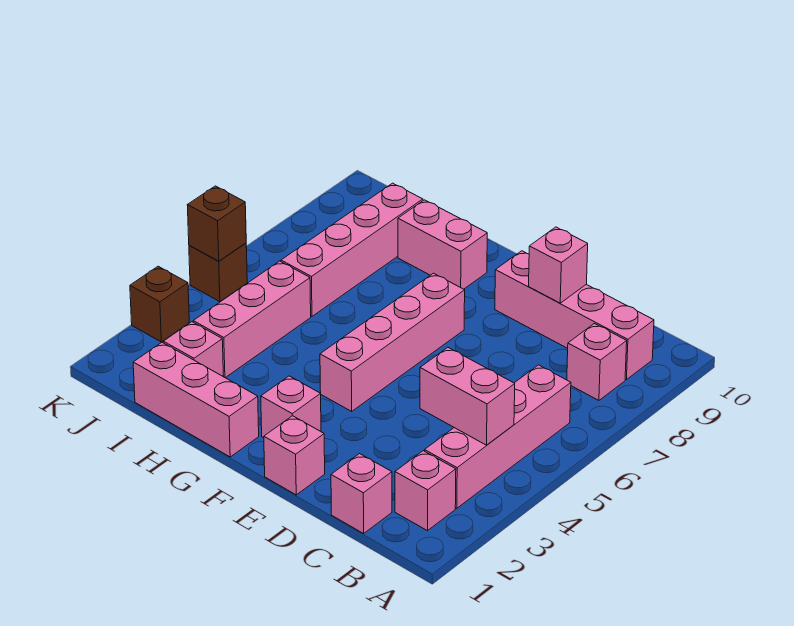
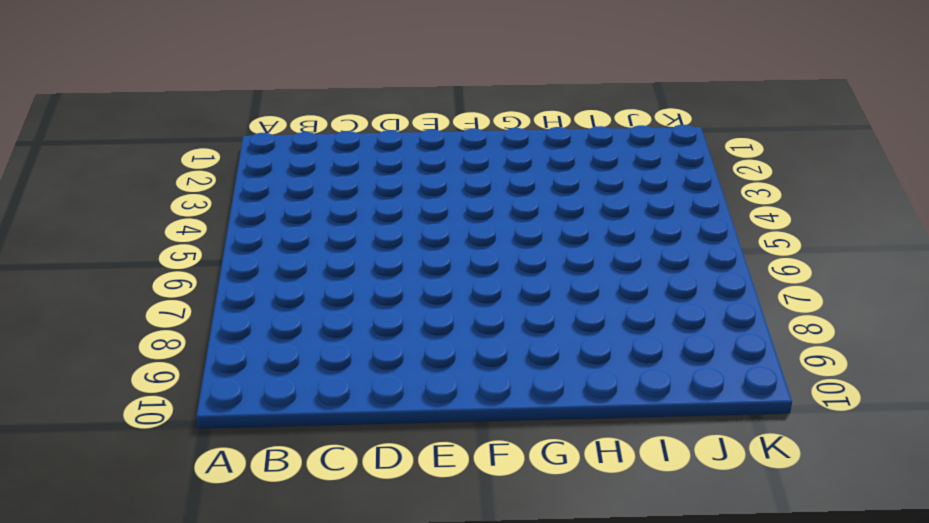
none -> pink 1x1 brick [395,451,456,531]
none -> pink 1x4 brick [425,365,571,508]
none -> pink 1x1 brick [567,324,627,400]

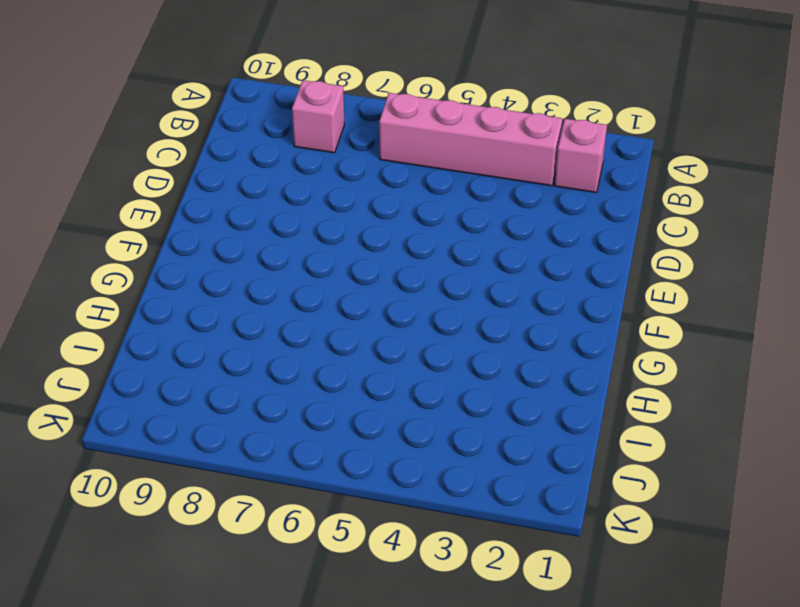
none -> pink 1x4 brick [495,251,654,380]
none -> pink 1x1 brick [331,454,392,533]
none -> pink 1x1 brick [264,416,325,495]

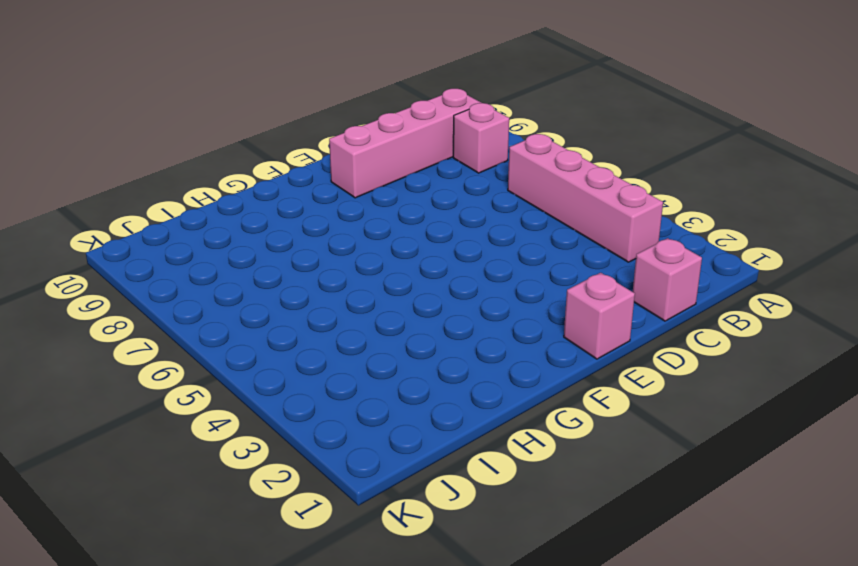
none -> pink 1x1 brick [395,451,456,531]
none -> pink 1x1 brick [261,376,321,438]
none -> pink 1x4 brick [320,273,465,411]

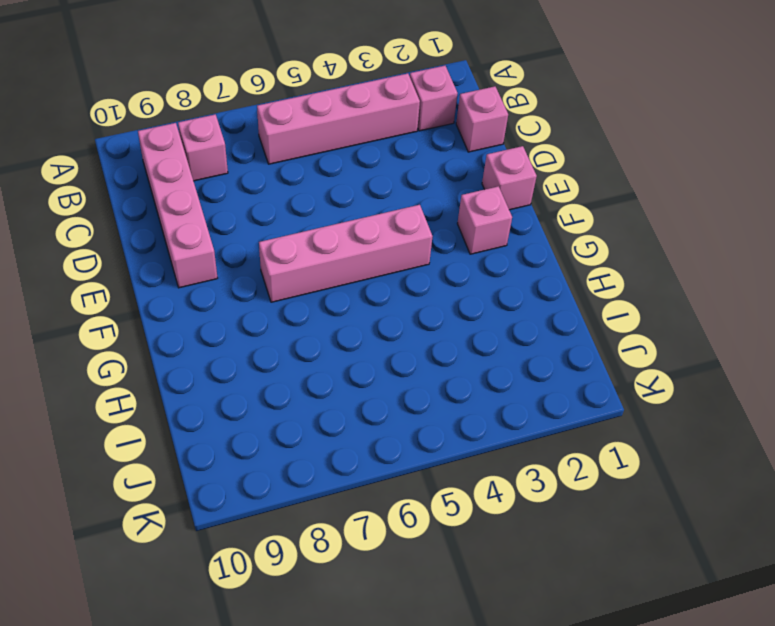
none -> pink 1x3 brick [133,342,259,457]
none -> pink 1x2 brick [398,200,487,289]
none -> pink 1x1 brick [163,322,224,377]

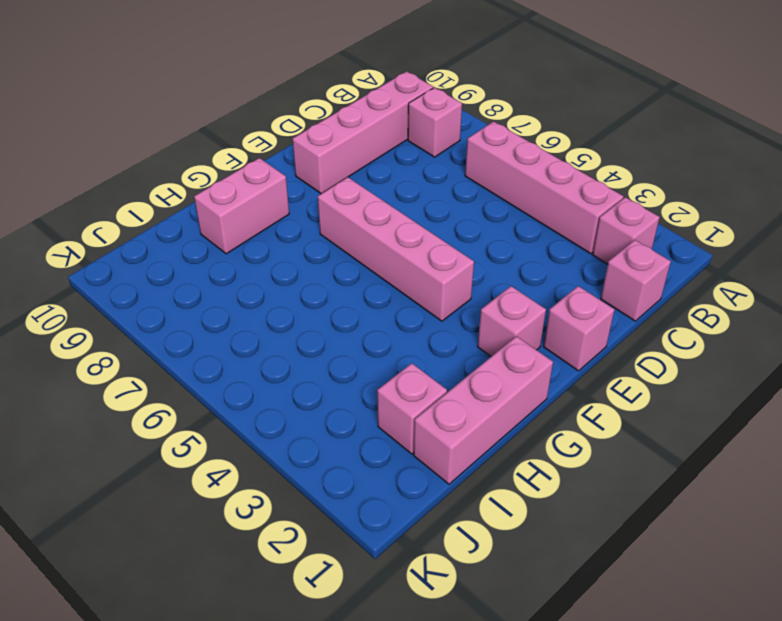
none -> pink 1x3 brick [193,261,311,378]
none -> pink 1x4 brick [281,183,423,316]
none -> brown 1x1 brick [130,266,189,342]

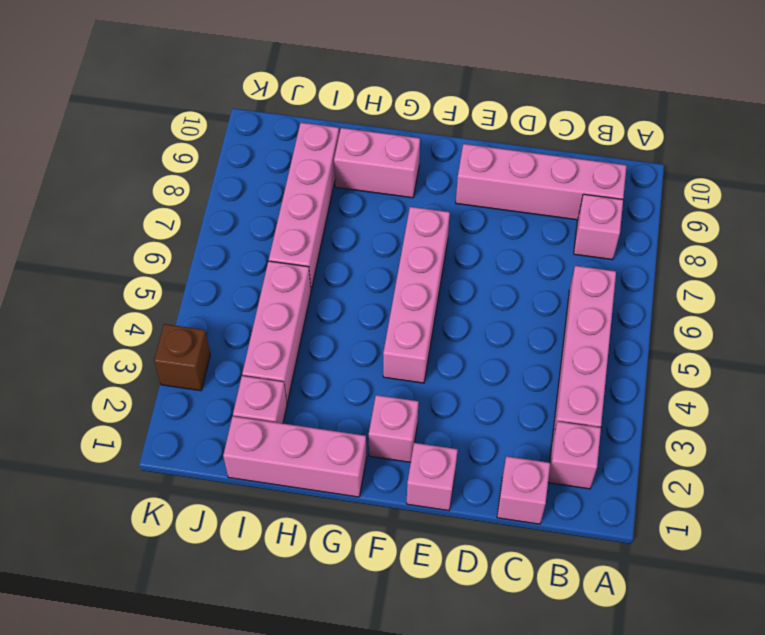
none -> brown 1x1 brick [189,243,247,302]
none -> pink 1x2 brick [420,348,515,445]
none -> pink 1x1 brick [529,227,588,303]

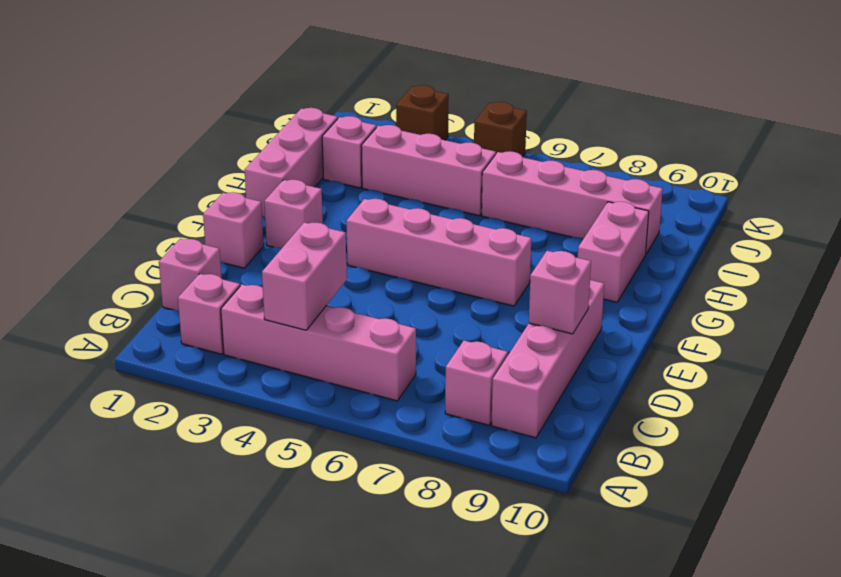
none -> brown 1x1 brick [187,186,246,261]

